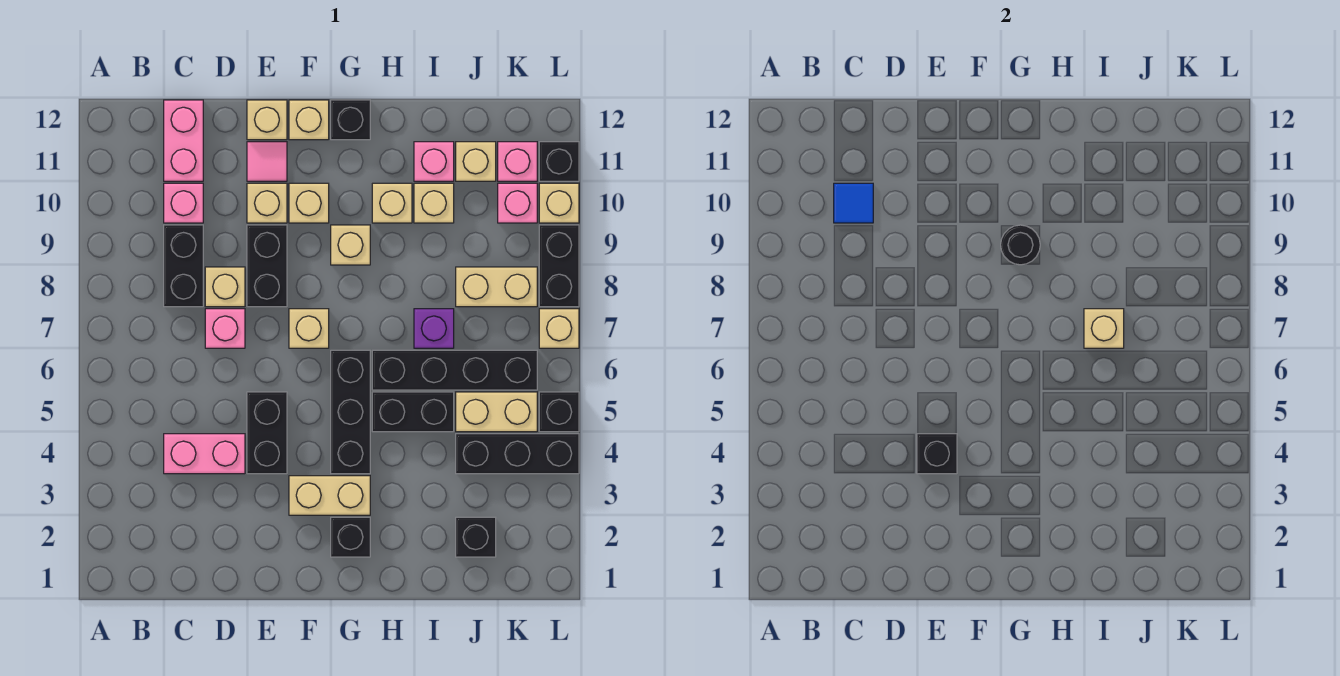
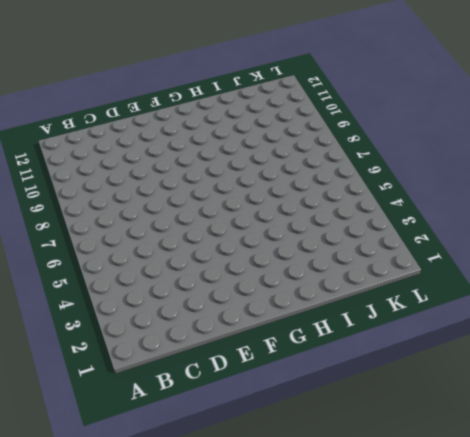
none -> pink 1x2 brick [164,434,245,474]
none -> black 1x2 brick [164,225,203,307]
none -> pink 1x1 brick [164,183,203,223]
none -> pink 1x2 brick [164,100,203,181]

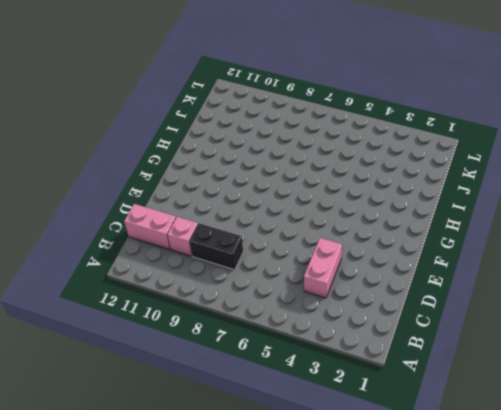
none -> pink 1x1 brick [205,309,245,348]
none -> tan 1x1 brick [205,267,245,307]
none -> black 1x2 brick [247,392,287,474]
none -> black 1x2 brick [247,225,287,307]

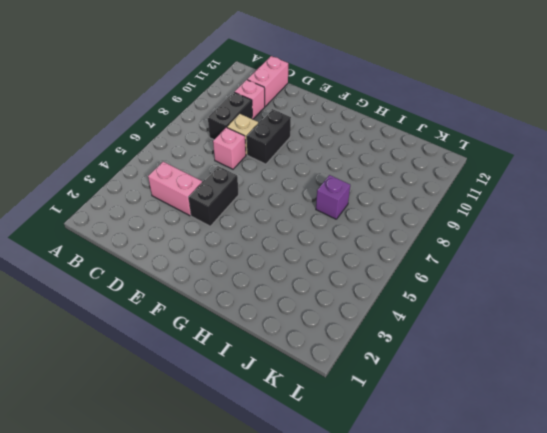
none -> tan 1x1 brick [247,183,287,223]
none -> pink 1x1 tile [247,142,287,181]
none -> tan 1x1 brick [247,100,287,140]
none -> tan 1x2 brick [289,476,370,515]

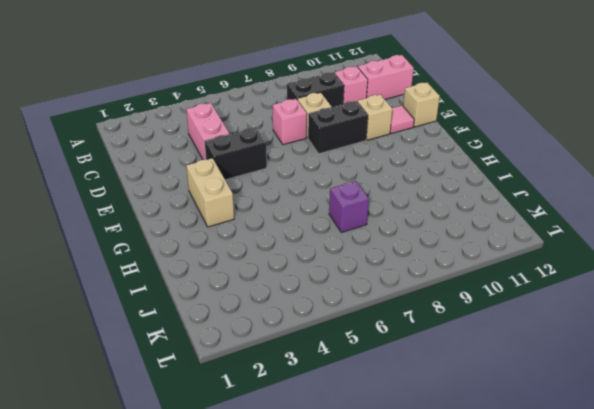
none -> tan 1x1 brick [289,309,329,348]
none -> tan 1x1 brick [289,183,329,223]
none -> tan 1x1 brick [289,100,329,140]
none -> black 1x1 brick [331,517,370,557]

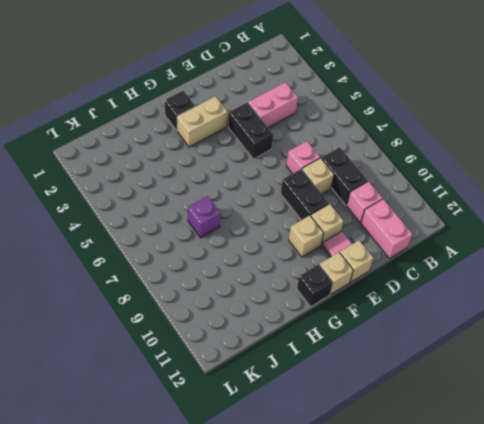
none -> tan 1x1 brick [289,309,329,348]
none -> black 1x3 brick [331,350,370,474]
none -> tan 1x1 brick [331,225,370,265]
none -> black 1x2 brick [372,392,454,432]

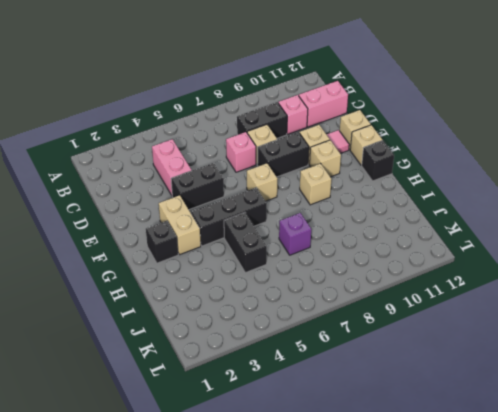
none -> black 1x4 brick [372,350,537,390]
none -> tan 1x1 brick [372,183,412,223]
none -> tan 1x1 brick [414,183,454,223]
none -> pink 1x1 brick [414,142,454,181]

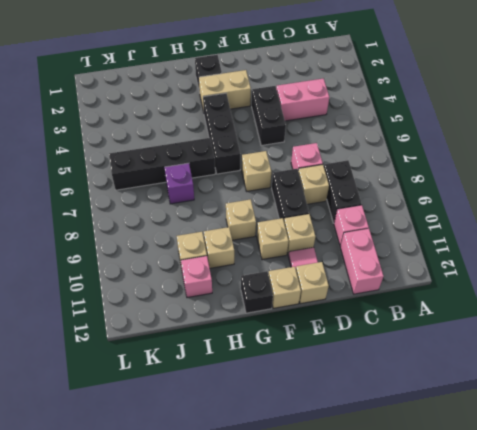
none -> black 1x2 brick [372,392,454,432]
none -> black 1x1 brick [456,517,496,557]
none -> black 1x3 brick [456,434,579,474]
none -> tan 1x2 brick [456,392,537,432]

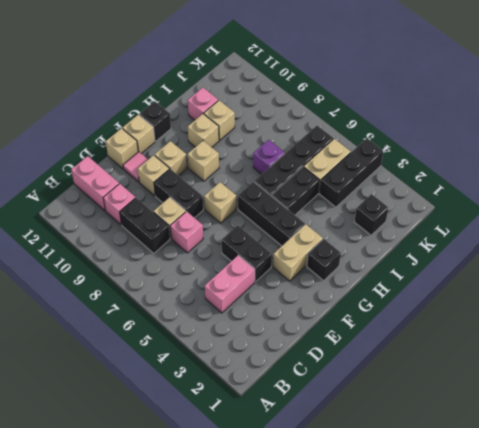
none -> tan 1x2 brick [456,267,537,307]
none -> tan 1x1 brick [456,142,496,181]
none -> pink 1x1 brick [498,183,537,223]
none -> pink 1x1 brick [498,142,537,181]

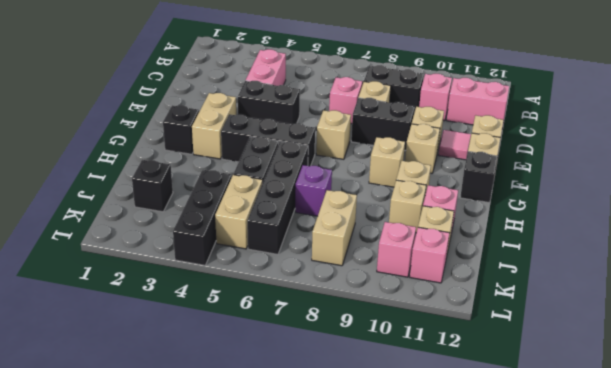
none -> black 1x1 brick [539,392,579,432]
none -> tan 1x1 brick [539,309,579,348]
none -> black 1x2 brick [539,225,579,307]
none -> tan 1x1 brick [539,183,579,223]

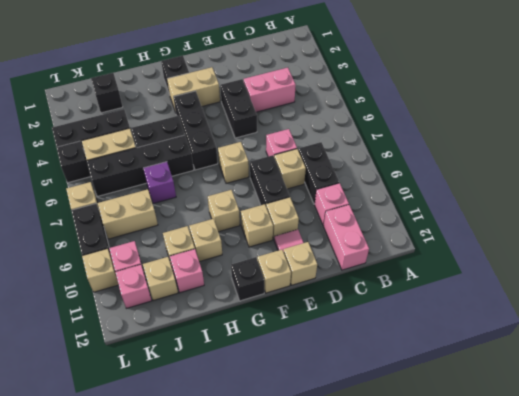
none -> black 1x1 brick [539,142,579,181]
none -> blue 1x1 tile [834,183,873,223]
none -> black 1x1 brick [917,434,957,474]
none -> black 1x1 round brick [1001,225,1040,265]

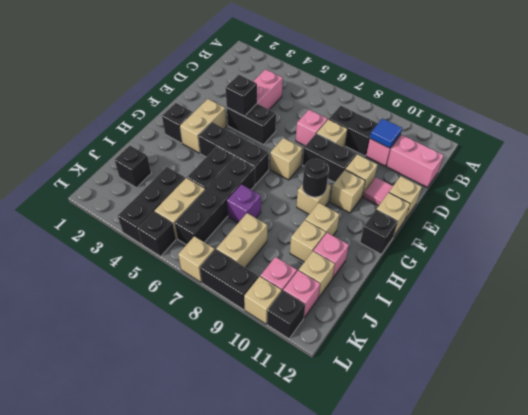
none -> tan 1x1 brick [1084,309,1124,348]

